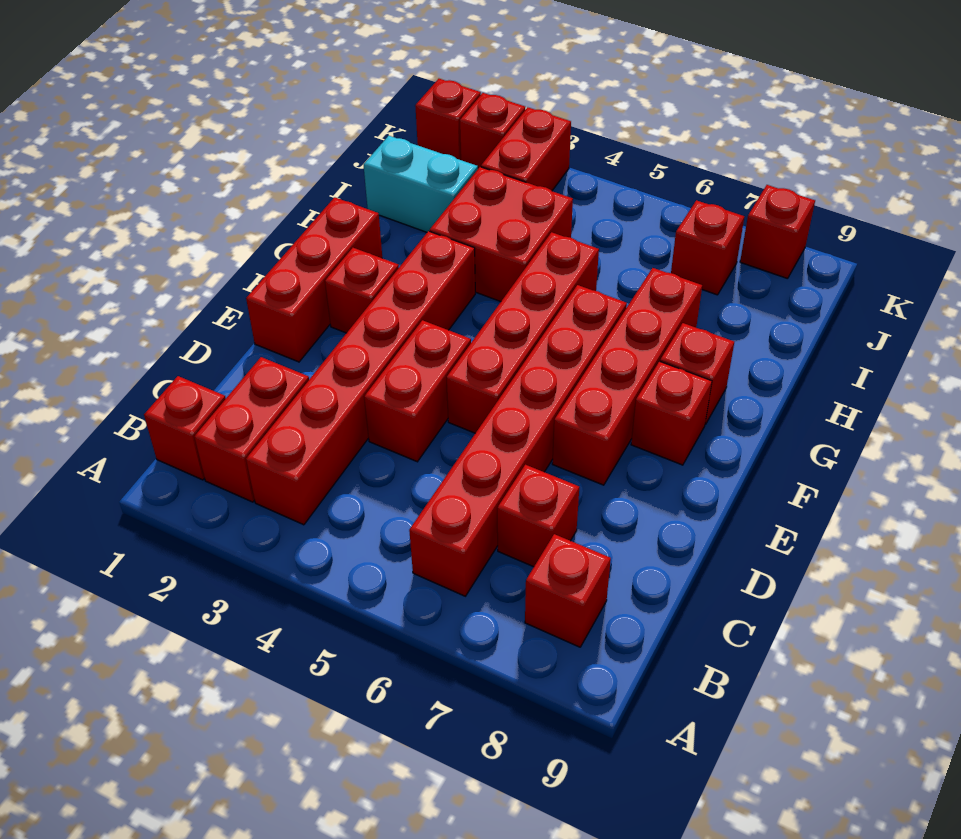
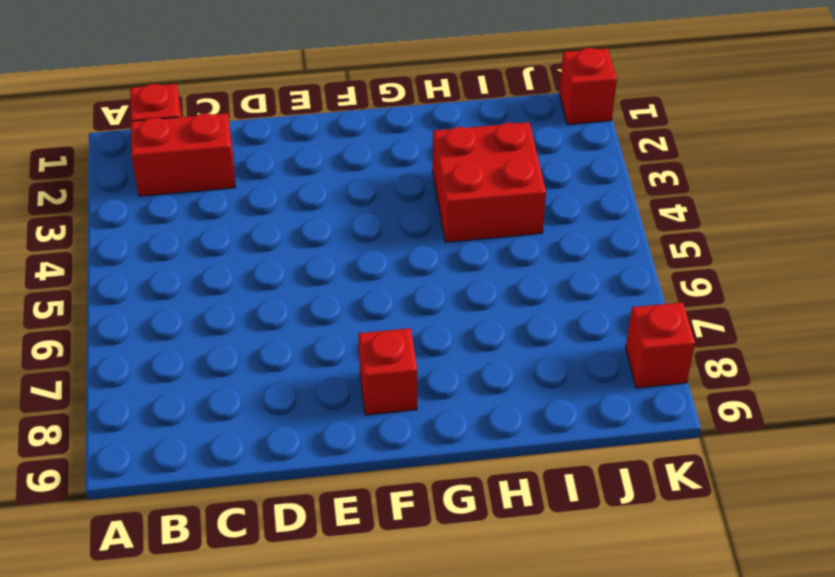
none -> red 1x6 brick [246,231,475,525]
none -> red 1x6 brick [409,285,627,596]
none -> red 1x1 brick [525,534,611,647]

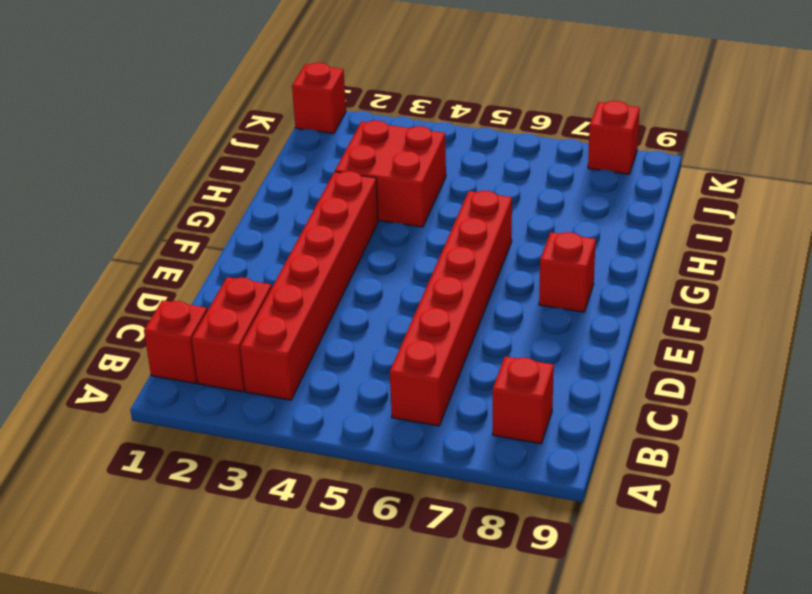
none -> red 1x1 brick [497,465,579,567]
none -> red 1x2 brick [364,320,471,462]
none -> red 1x3 brick [246,197,382,362]

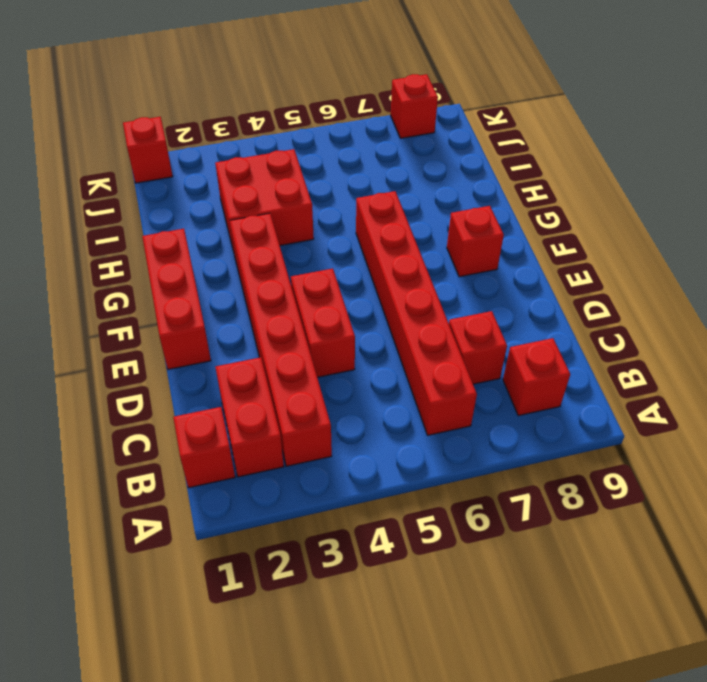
none -> red 1x4 brick [447,232,599,433]
none -> red 1x4 brick [552,268,702,485]
none -> red 1x1 brick [325,248,399,333]

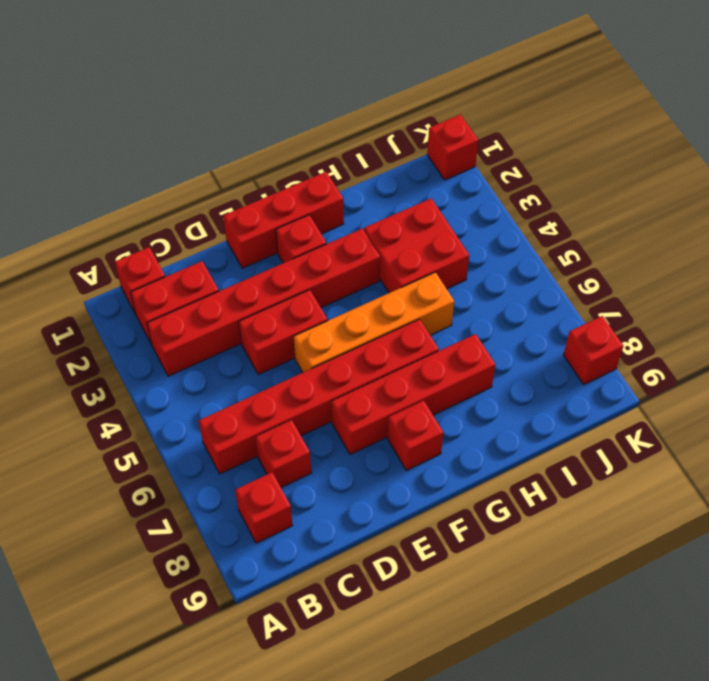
orange 1x4 brick [294,272,454,372] -> red 1x4 brick [447,232,599,433]
none -> red 1x1 brick [660,323,734,424]
none -> cyan 1x2 brick [364,136,478,232]
none -> red 1x2 brick [481,107,571,191]

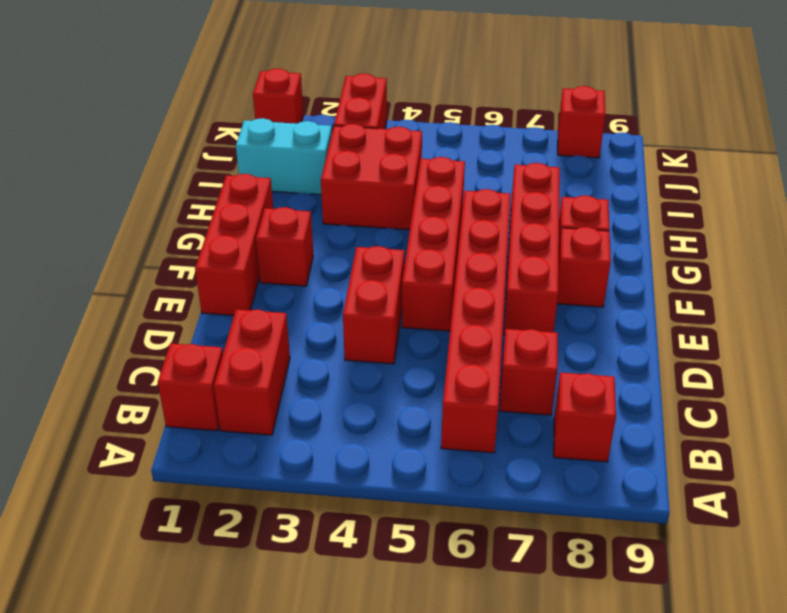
none -> red 1x6 brick [246,231,475,525]
none -> red 1x1 brick [671,200,744,295]
none -> red 1x1 brick [460,93,525,168]

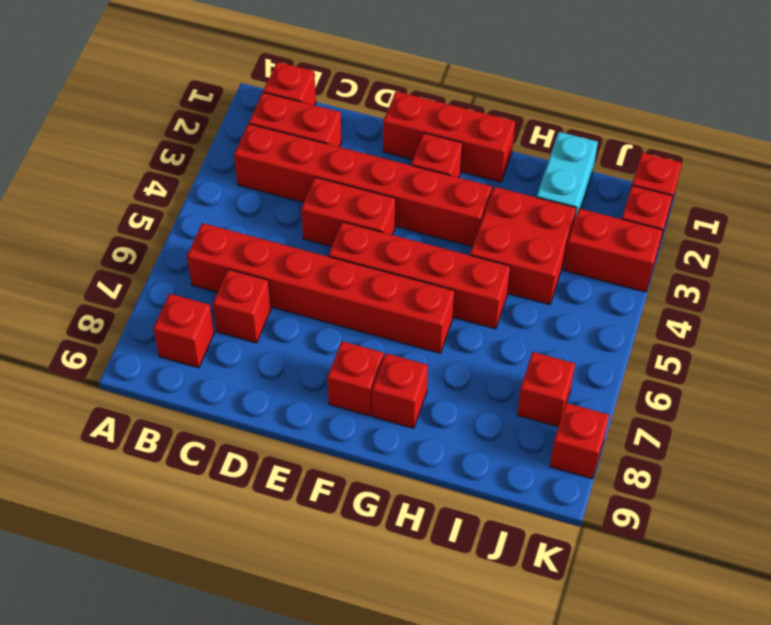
none -> red 1x4 brick [552,268,702,485]

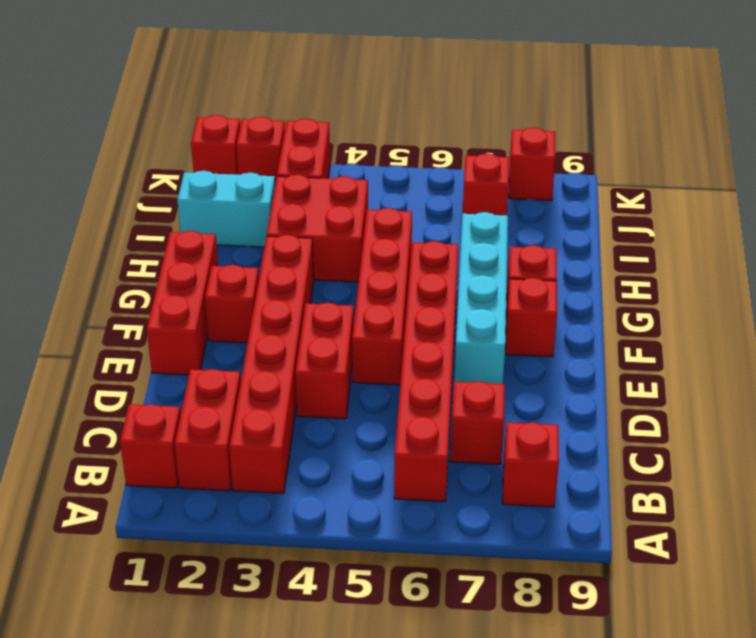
cyan 1x4 brick [454,212,508,384] -> red 1x4 brick [552,268,702,485]

